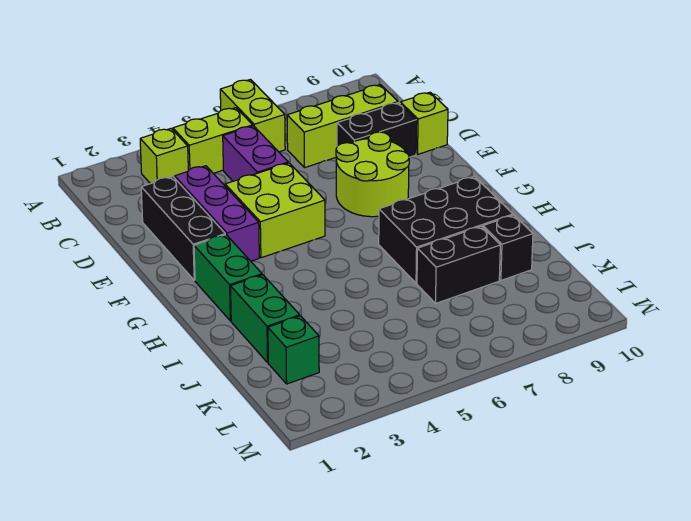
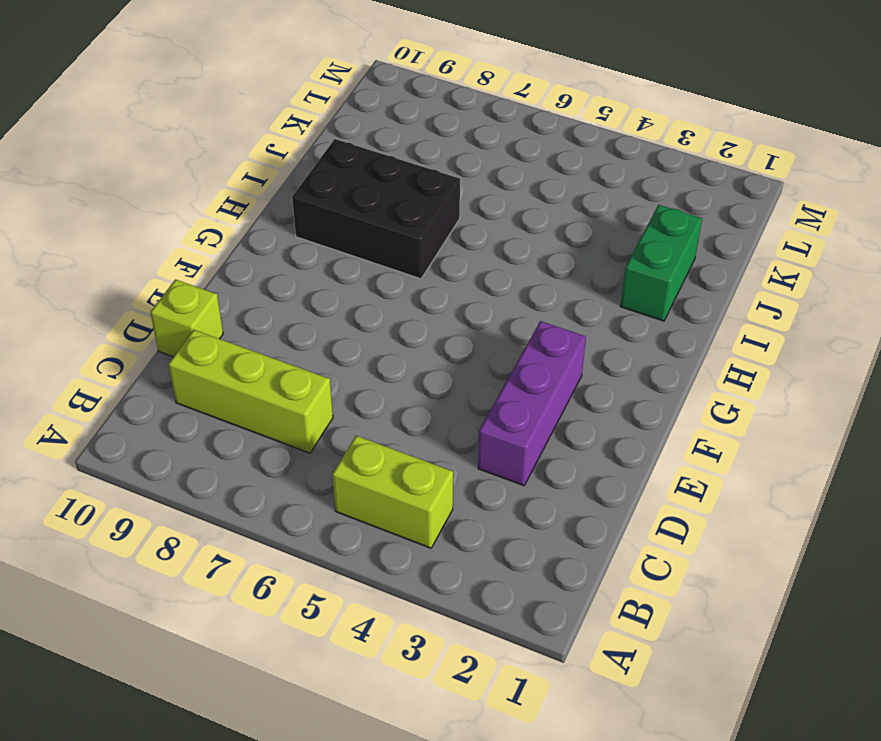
none -> lime 1x2 brick [220,80,285,152]
none -> lime 1x1 brick [140,129,188,184]
none -> purple 1x2 brick [223,126,288,181]

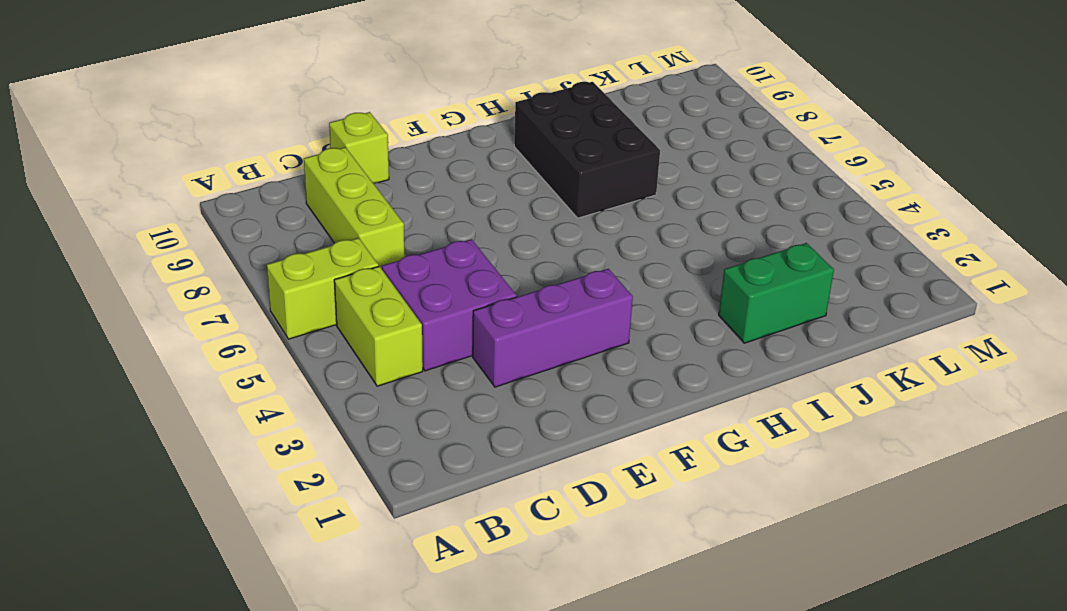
purple 2x2 brick [382,239,517,371] -> purple 1x2 brick [223,126,288,181]
none -> lime 1x1 brick [140,129,188,184]
none -> black 1x3 brick [141,177,225,280]
none -> black 1x2 brick [337,103,417,157]

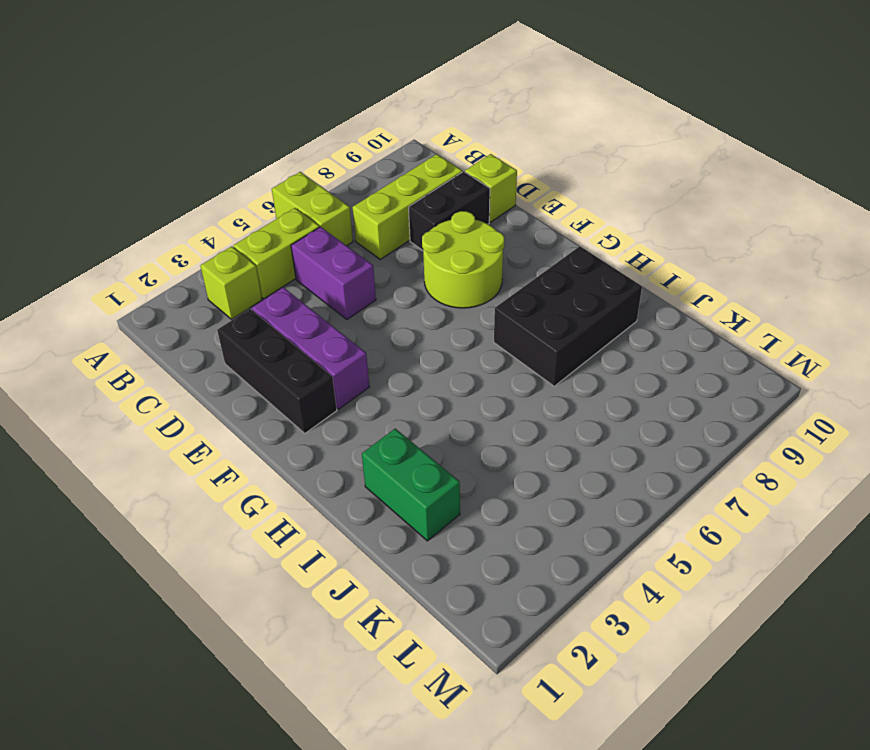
none -> lime 2x2 brick [225,163,325,258]
none -> green 1x2 brick [194,235,262,321]
none -> black 1x2 brick [417,226,500,303]

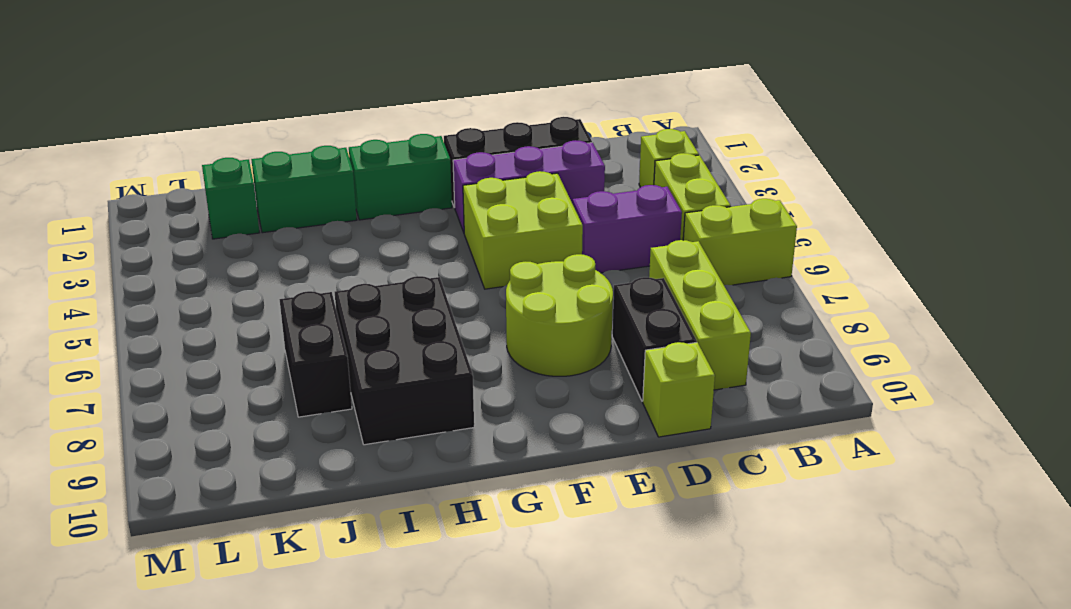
none -> black 1x1 brick [483,215,533,280]

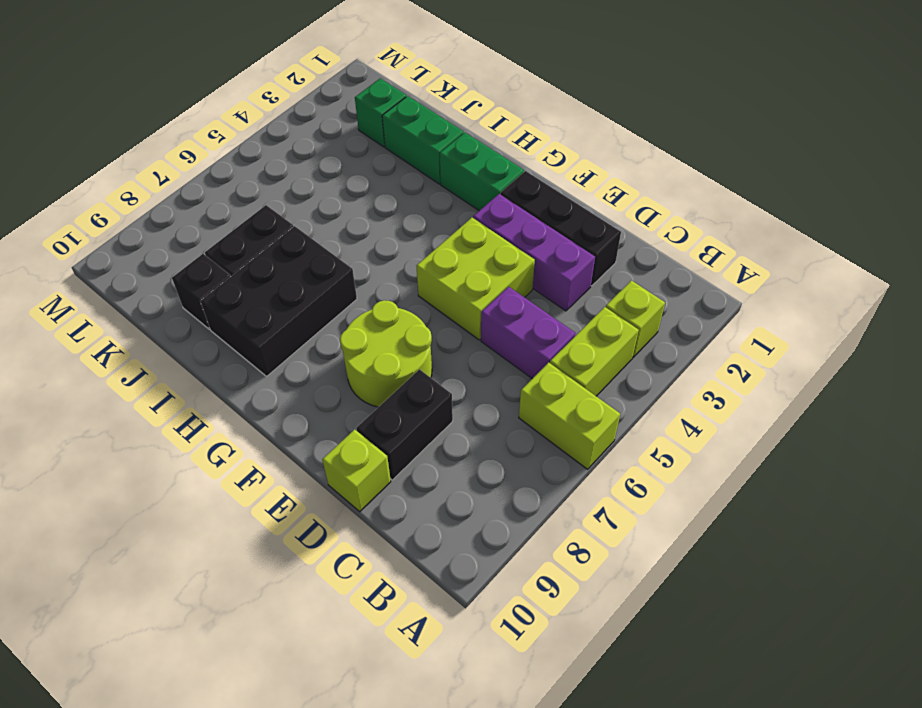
none -> lime 1x3 brick [287,85,398,168]

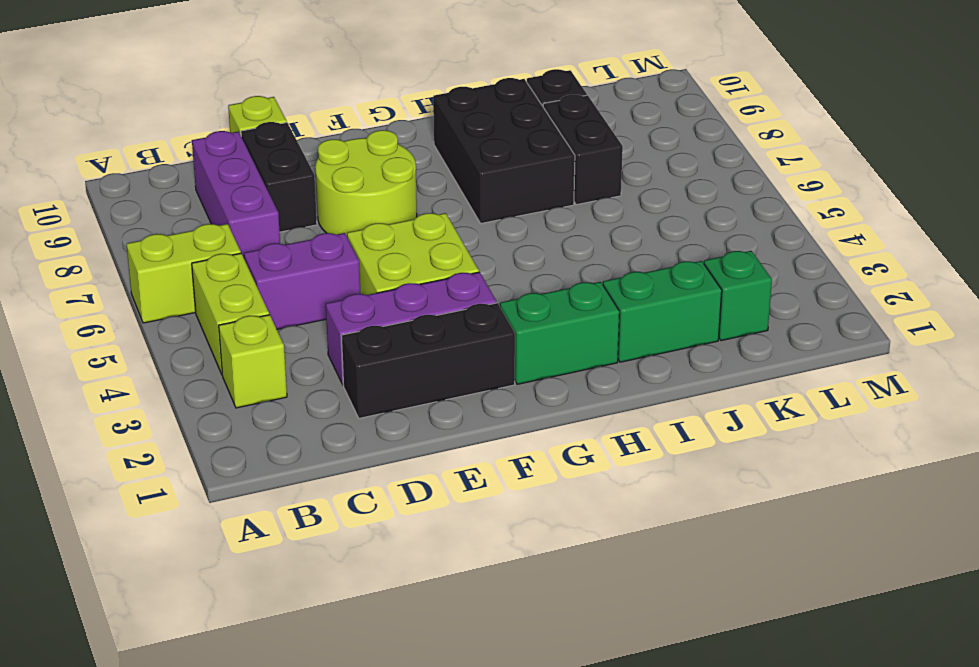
purple 1x3 brick [192,131,280,258] -> lime 1x3 brick [287,85,398,168]

